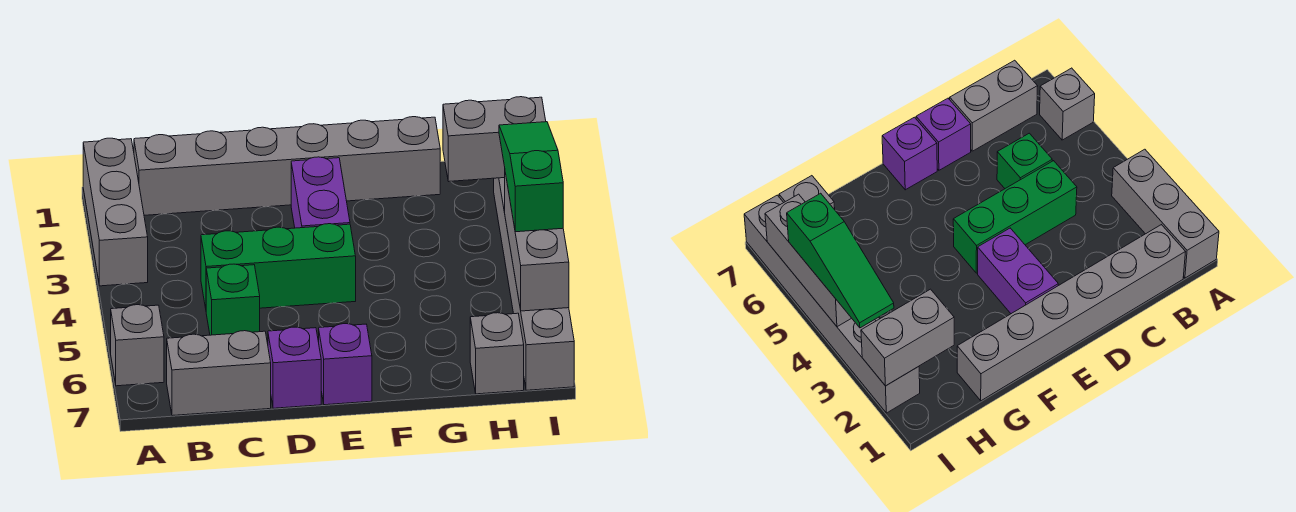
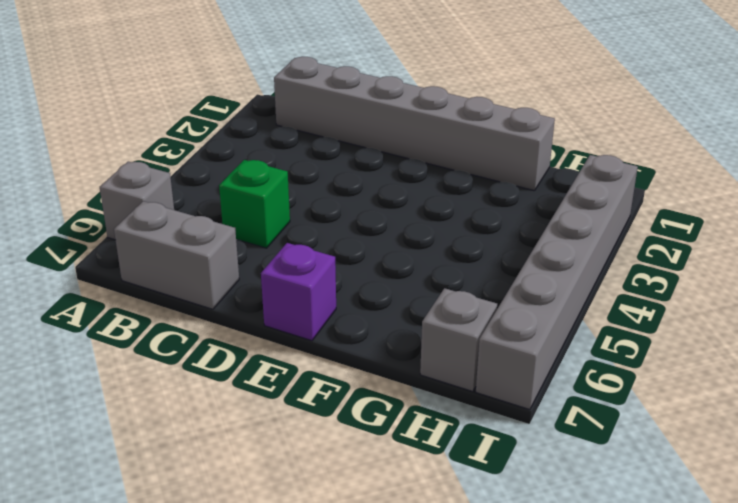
none -> grey 1x3 brick [83,138,148,286]
none -> green 1x3 brick [201,224,356,308]
none -> purple 1x1 brick [268,327,321,408]

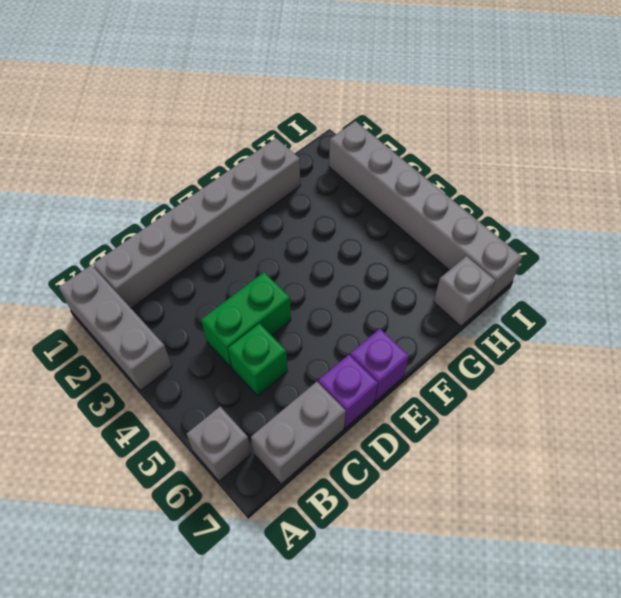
green 1x2 brick [201,272,291,368] -> green 1x3 brick [201,224,356,308]
none -> purple 1x2 brick [291,157,350,228]
none -> grey 1x2 brick [443,97,546,181]
none -> grey 1x3 brick [505,173,569,311]

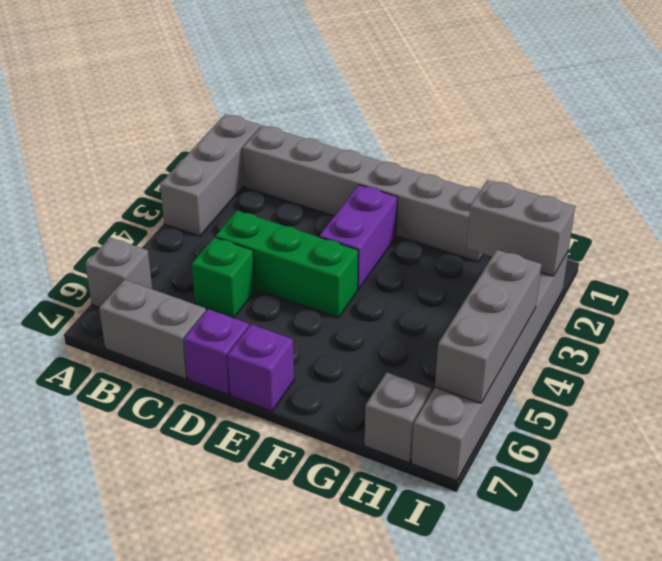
none -> green 1x3 slope [499,122,563,232]

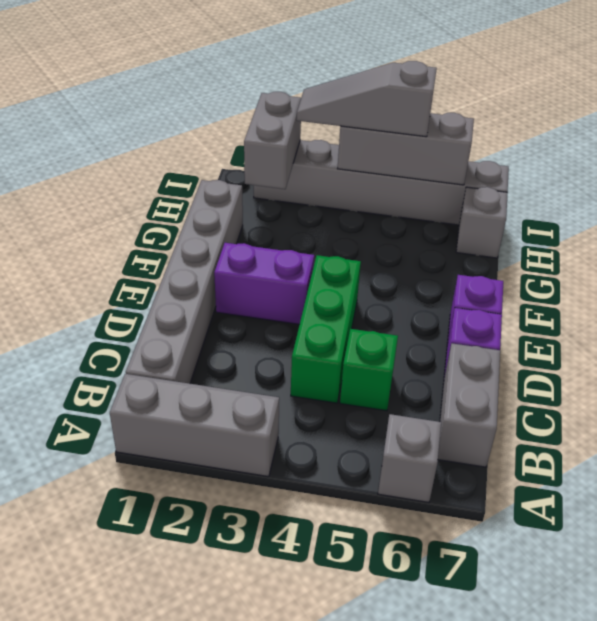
grey 1x3 slope [297,61,437,137] -> green 1x3 slope [499,122,563,232]

